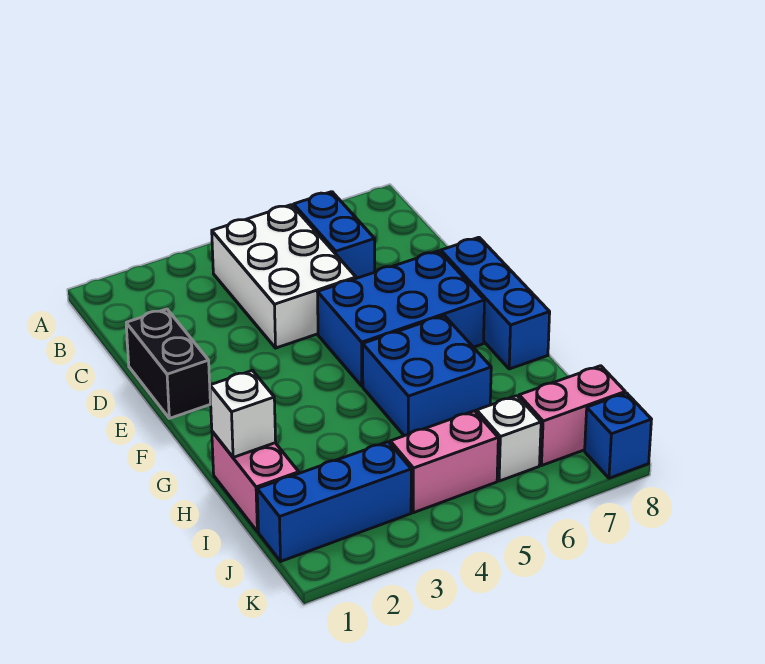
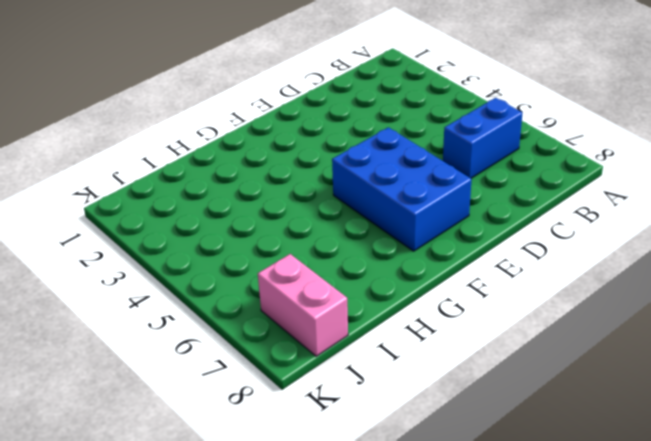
none -> white 2x3 brick [212,205,356,348]
none -> black 1x2 brick [126,309,210,418]
none -> blue 1x3 brick [441,237,550,369]

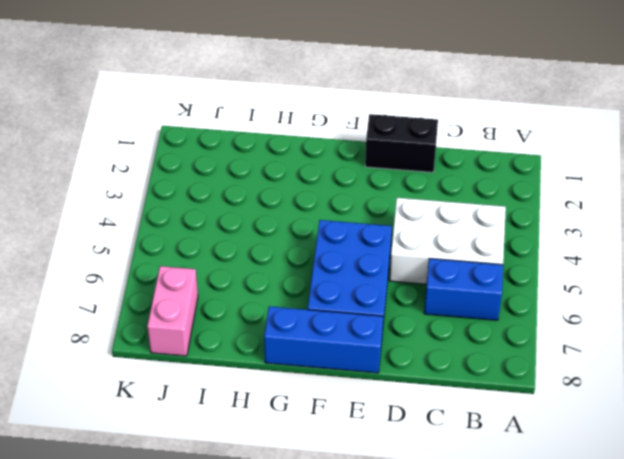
none -> blue 2x2 brick [363,316,491,436]
none -> pink 1x2 brick [212,432,299,532]
none -> blue 1x3 brick [257,442,411,561]

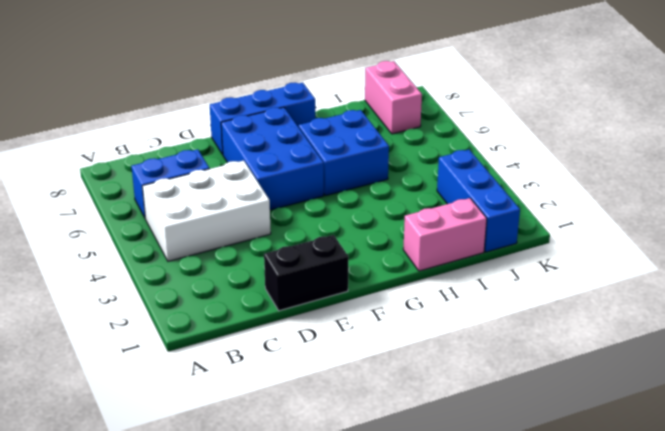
none -> pink 1x2 brick [390,411,498,513]
none -> white 1x1 brick [477,396,541,481]
none -> blue 1x1 brick [585,393,651,478]

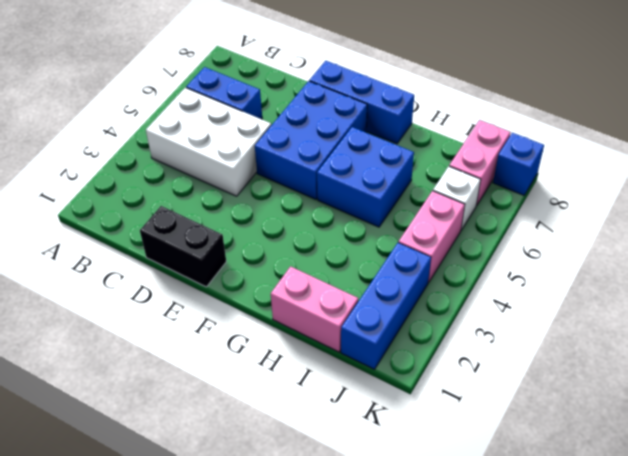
none -> white 1x1 brick [210,370,276,457]

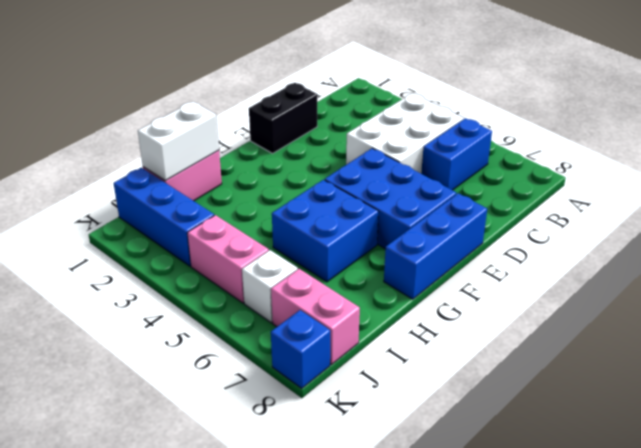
white 1x2 brick [138,101,219,181] -> white 1x1 brick [210,370,276,457]

